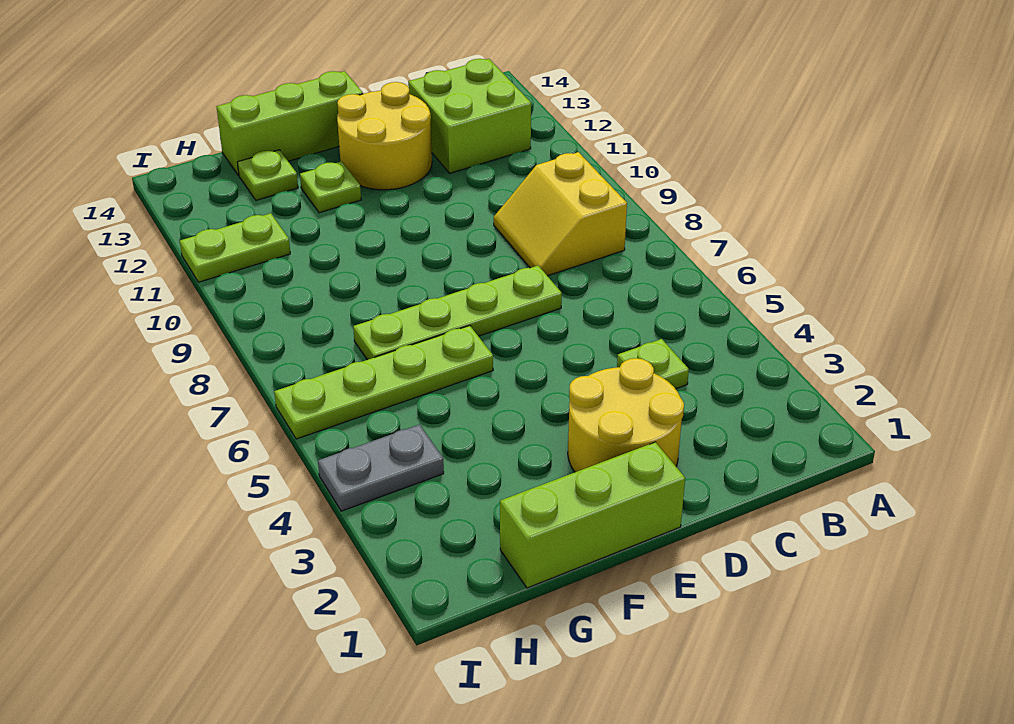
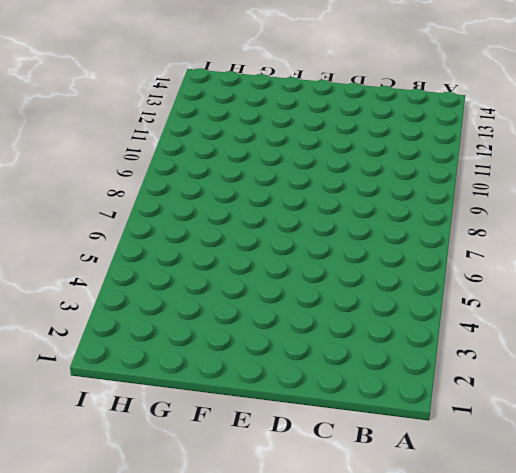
none -> yellow 2x2 slope [494,152,627,276]
none -> lime 2x2 brick [408,59,531,173]
none -> lime 1x1 plate [617,339,689,389]

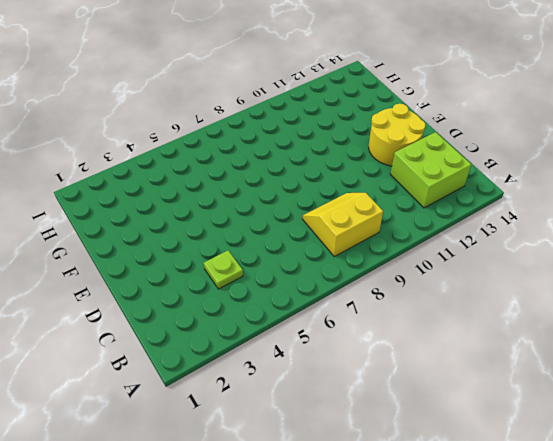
none -> yellow 2x2 round brick [568,358,684,472]
none -> lime 1x4 plate [353,266,562,360]
none -> lime 1x3 brick [500,442,685,588]

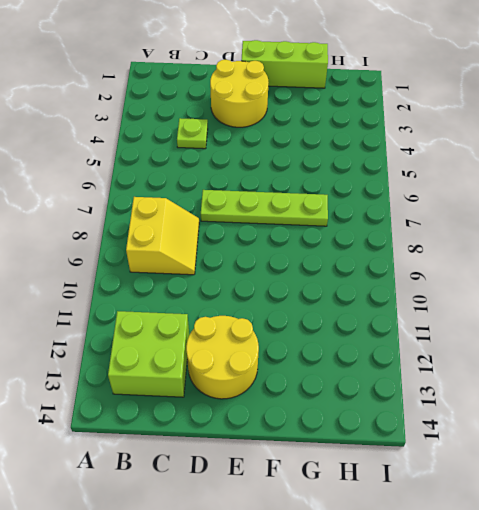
none -> lime 1x3 brick [217,71,363,176]
none -> lime 1x4 plate [274,326,493,439]
none -> lime 1x1 plate [300,161,361,213]

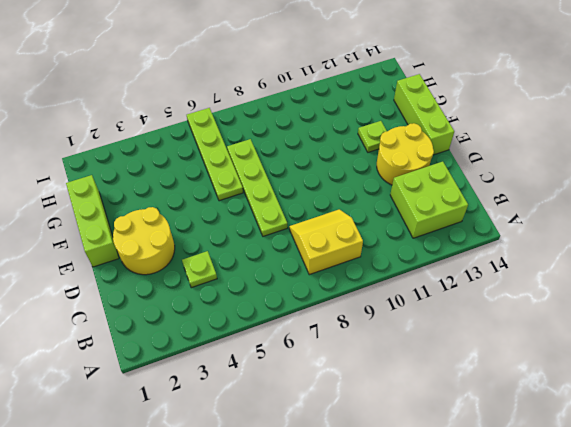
none -> lime 1x1 plate [237,150,298,200]
none -> grey 1x2 plate [318,425,444,511]
none -> lime 1x2 plate [180,213,290,282]

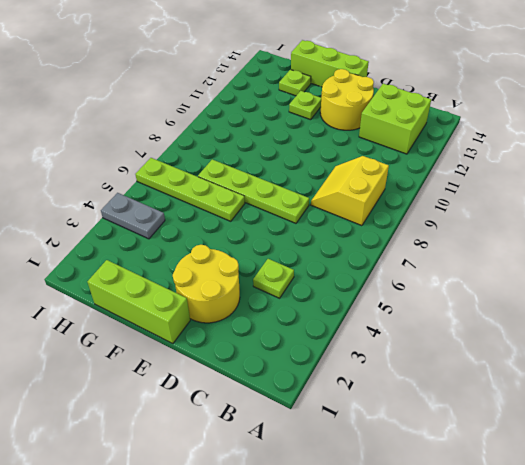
none -> lime 1x2 plate [180,213,290,282]

